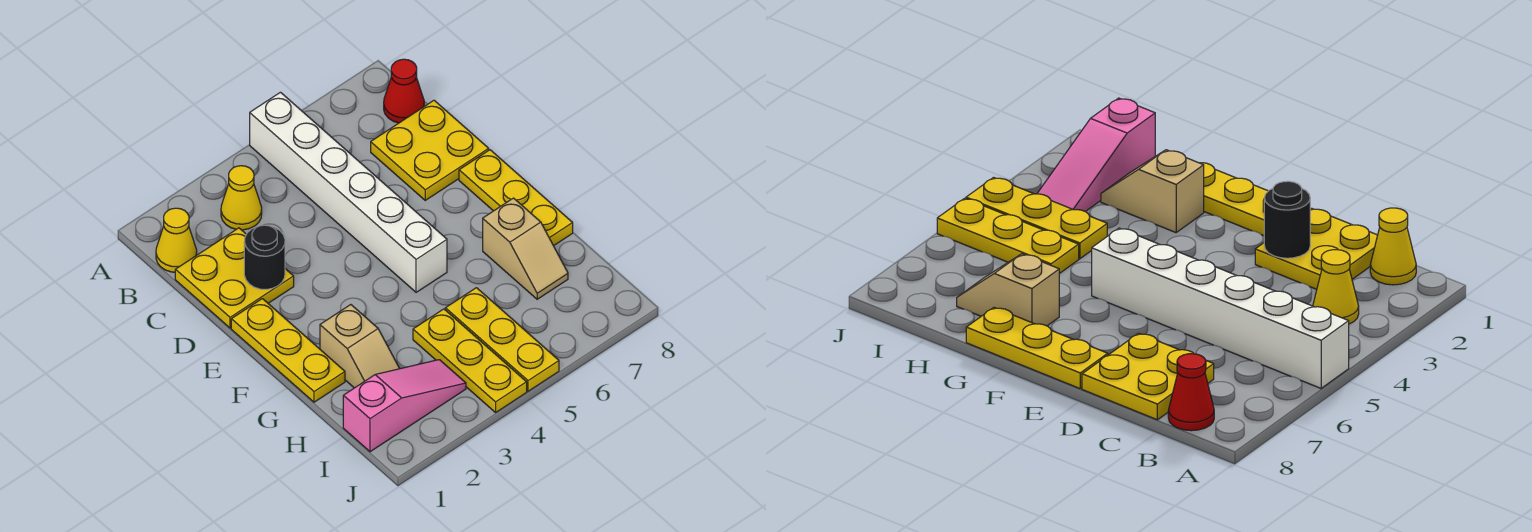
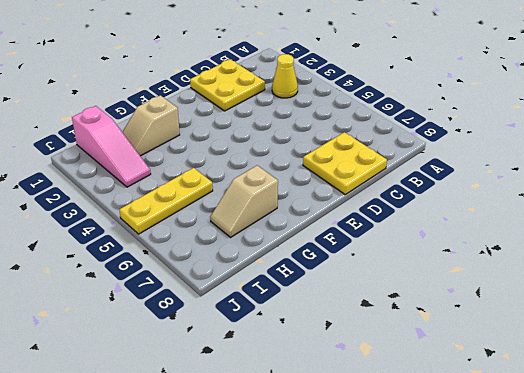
none -> white 1x6 brick [250,92,447,292]
none -> yellow 1x1 cone [156,208,197,272]
none -> red 1x1 cone [384,59,424,123]

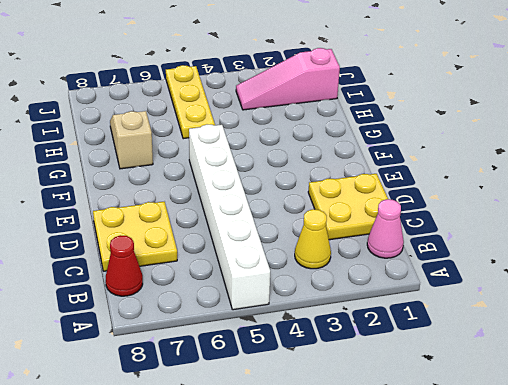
pink 1x1 cone [367,199,404,258] -> yellow 1x1 cone [156,208,197,272]
none -> yellow 1x3 plate [231,299,345,402]
none -> yellow 1x3 plate [459,150,573,246]
none -> tan 1x2 slope [320,305,400,388]

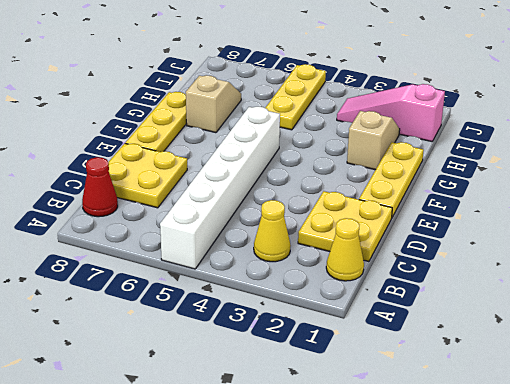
none -> yellow 1x3 plate [413,309,527,412]
none -> black 1x1 round brick [244,225,285,289]

